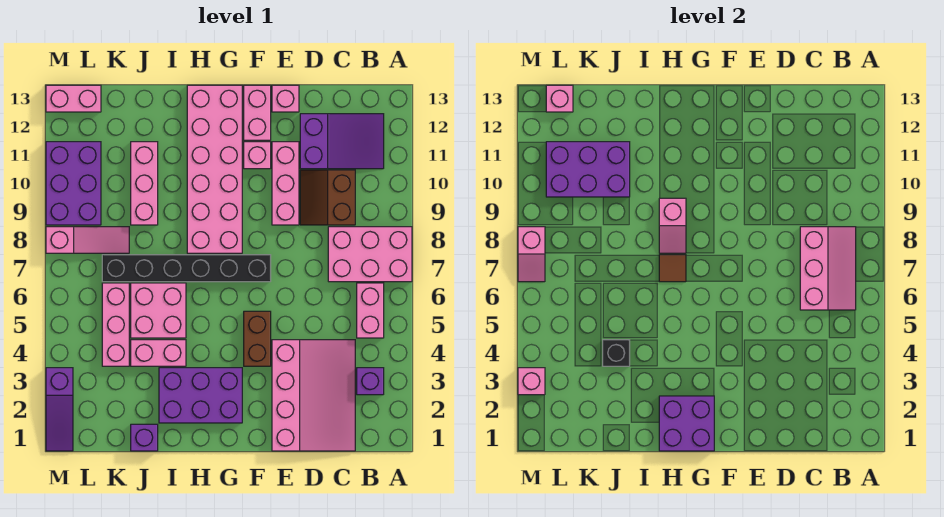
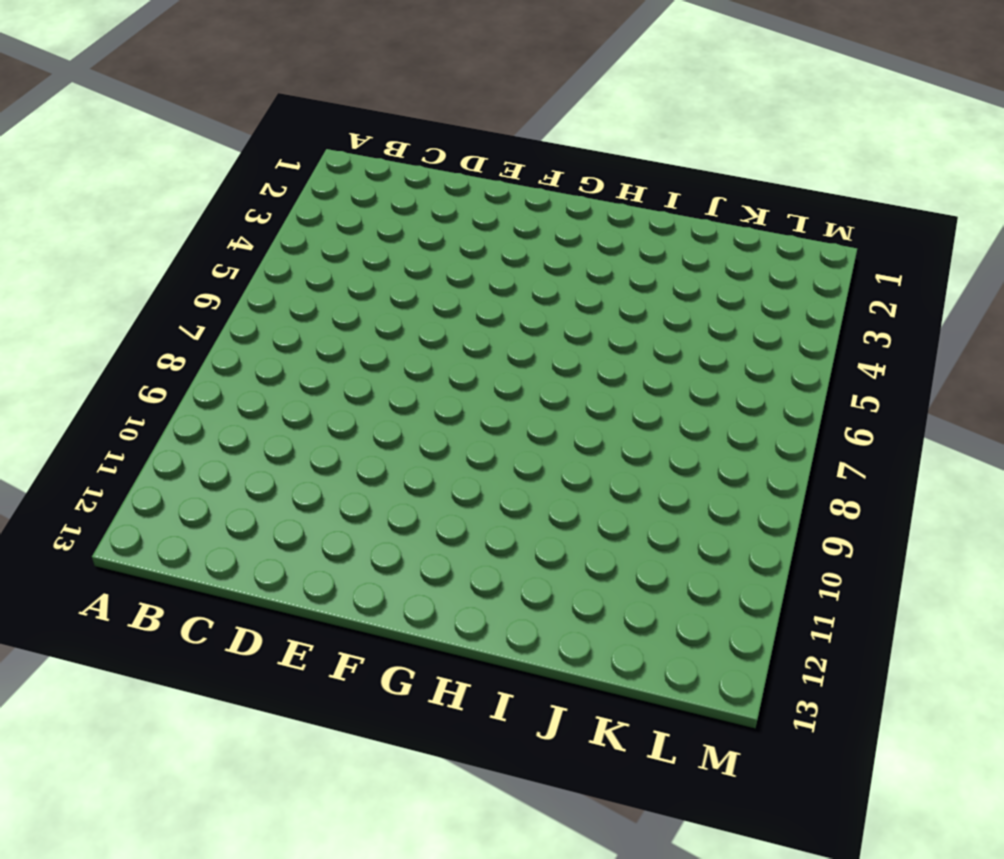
none -> pink 2x3 brick [328,227,412,282]
none -> purple 1x1 brick [357,368,384,395]
none -> pink 1x2 brick [357,283,384,338]
none -> purple 2x3 slope [300,114,384,169]

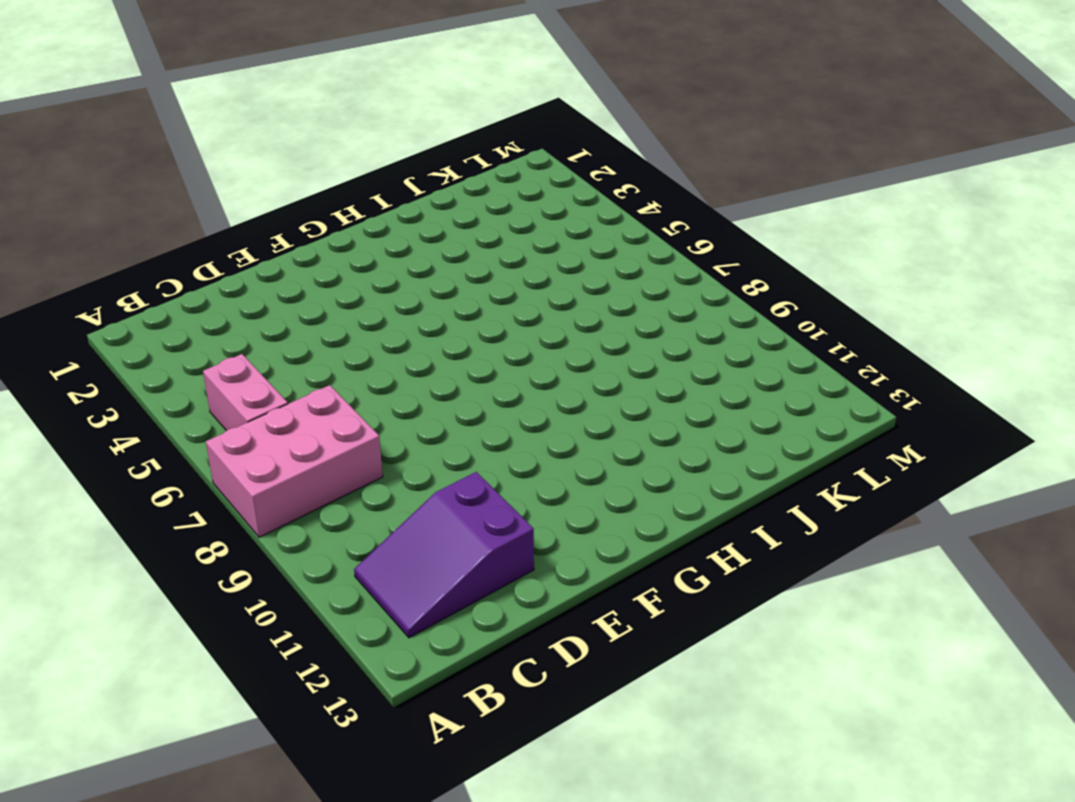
none -> purple 1x1 brick [357,368,384,395]
none -> pink 3x4 slope [272,340,355,451]
none -> brown 2x2 slope [300,170,355,225]
none -> pink 1x3 brick [272,142,299,225]

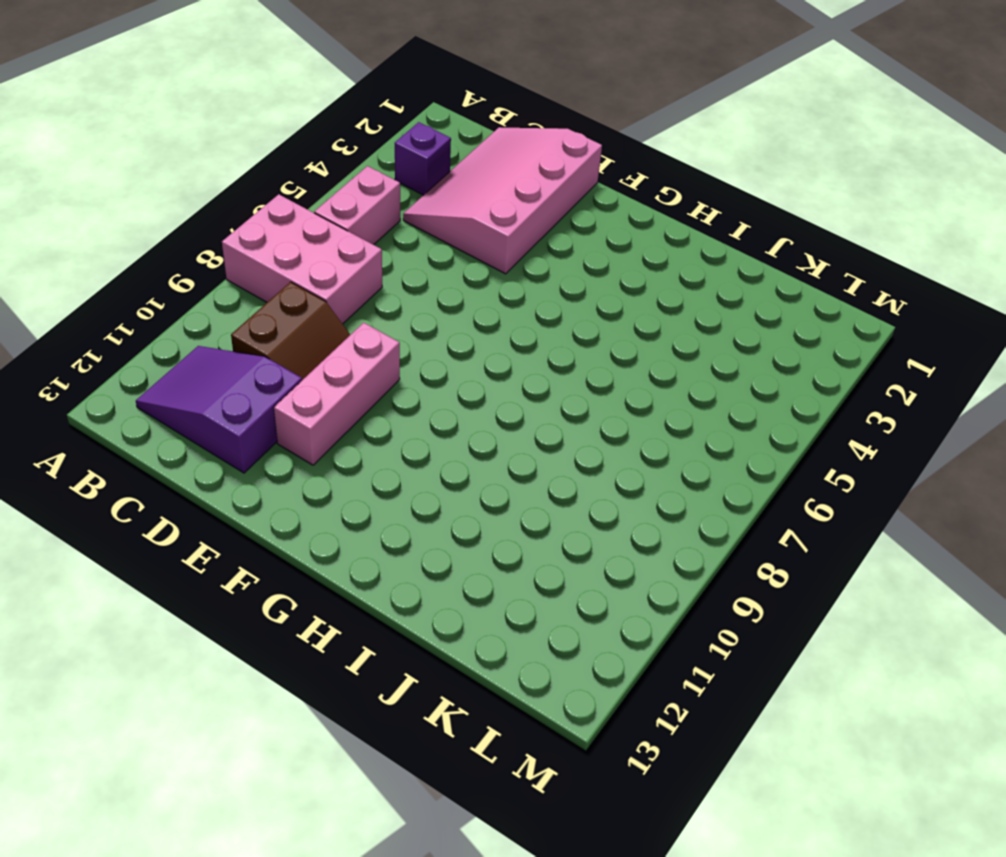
none -> pink 1x1 brick [272,85,299,112]
none -> brown 1x2 brick [244,311,271,366]
none -> black 1x6 brick [102,255,271,282]
none -> pink 1x1 brick [244,142,271,169]

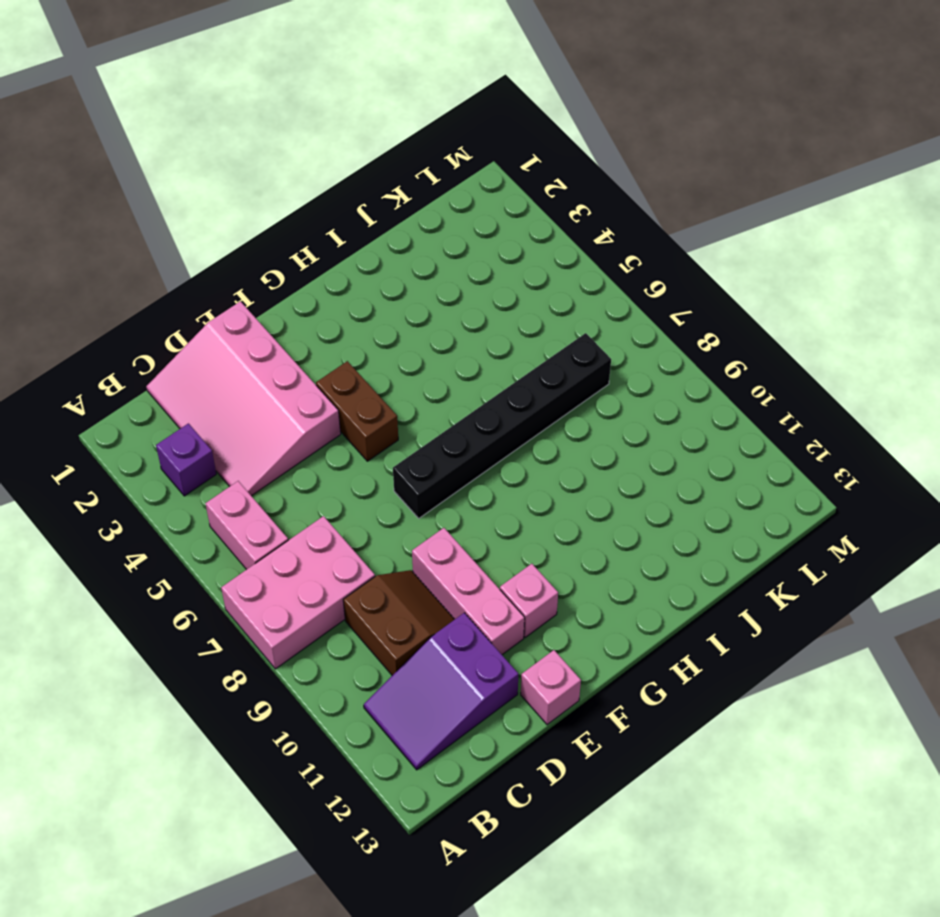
none -> pink 1x2 brick [244,85,271,140]
none -> purple 2x3 brick [159,368,242,423]
none -> pink 2x6 brick [187,85,242,253]
none -> pink 1x2 brick [131,340,186,366]

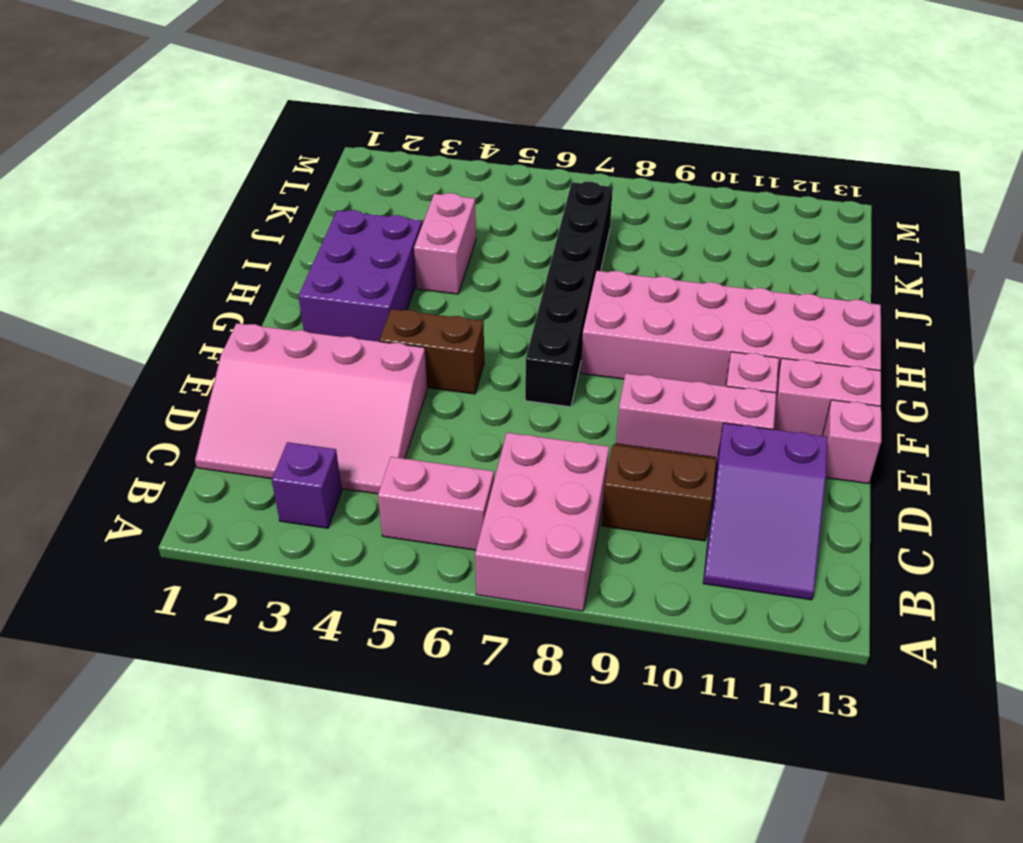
none -> pink 2x2 brick [131,283,186,338]
none -> purple 1x1 brick [131,424,158,451]
none -> pink 1x3 brick [131,142,158,225]
none -> pink 1x3 brick [102,283,129,366]

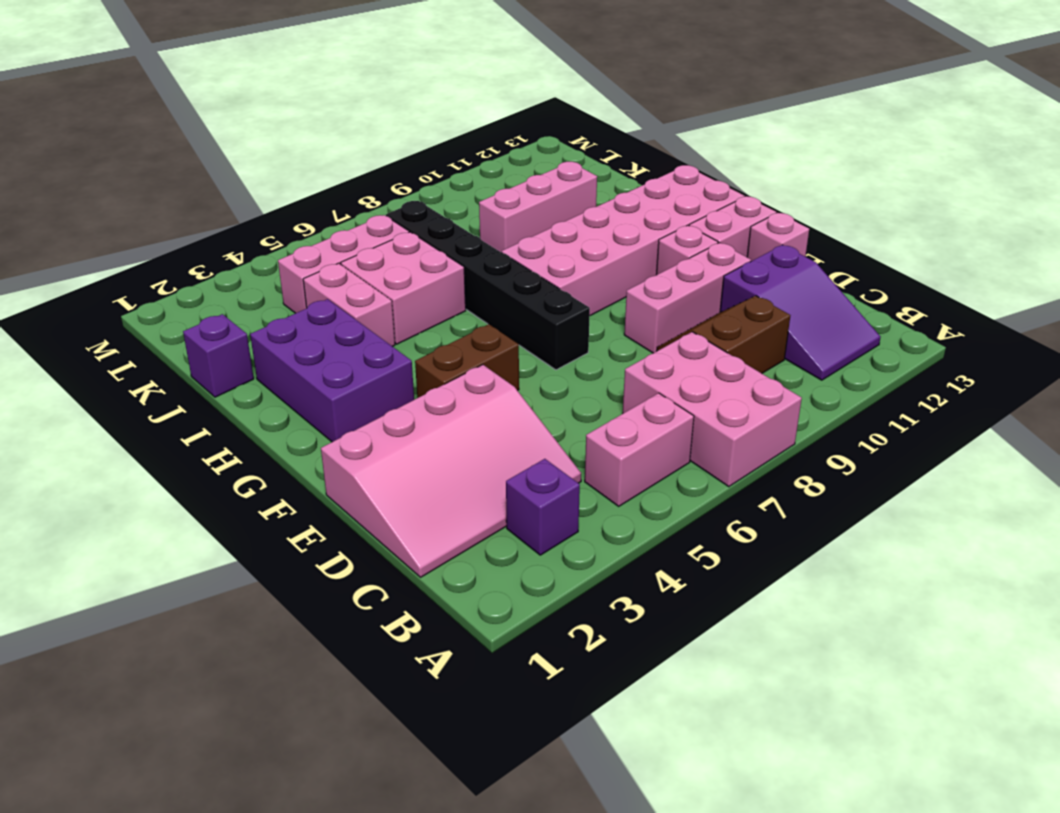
none -> pink 1x3 slope [46,227,129,253]
none -> purple 2x3 brick [46,142,101,225]
none -> pink 1x2 brick [46,85,101,112]
none -> purple 1x3 slope [46,368,73,451]

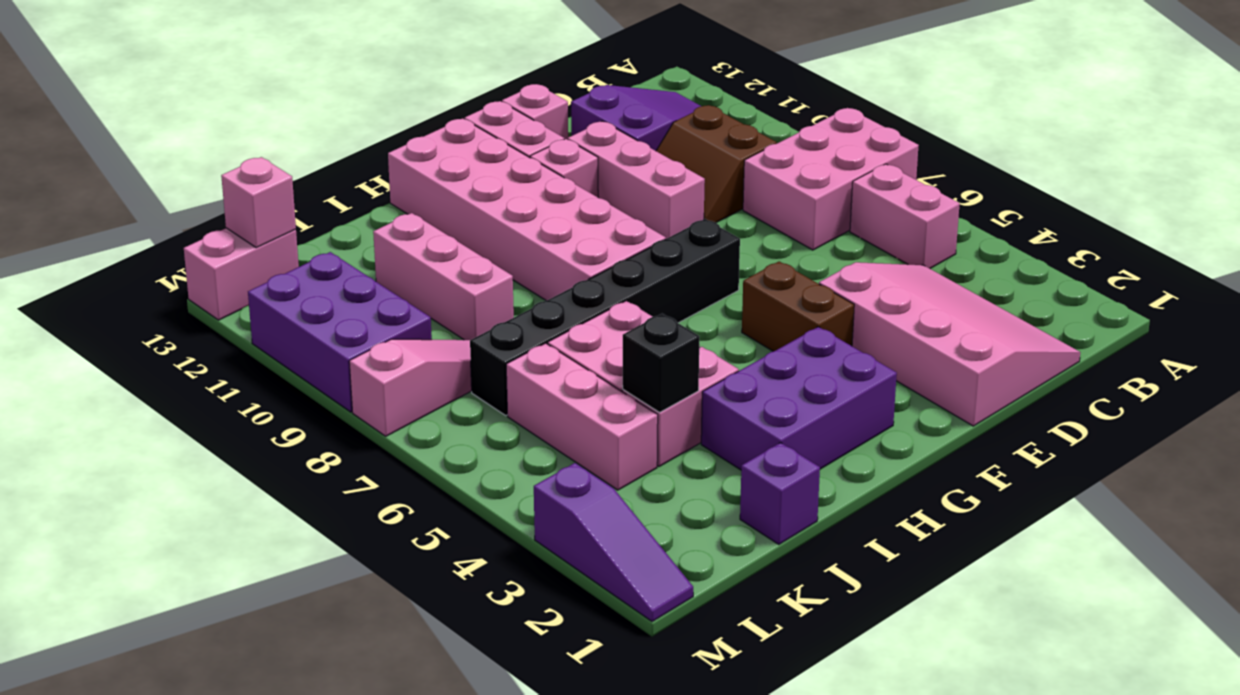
none -> purple 1x1 brick [357,368,384,395]
none -> pink 2x3 slope [800,227,856,310]
none -> purple 2x2 brick [659,396,714,451]
none -> brown 1x1 tile [659,255,686,282]

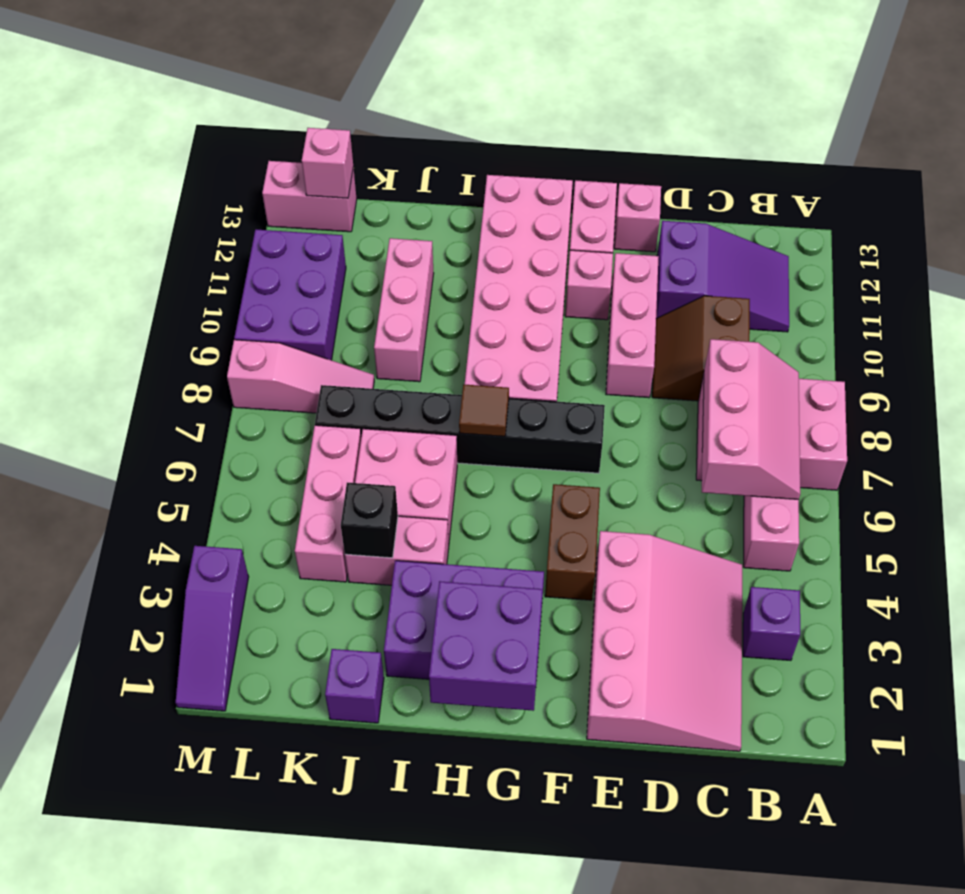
none -> pink 1x2 slope [659,198,686,253]
none -> purple 2x3 brick [546,142,630,197]
none -> pink 1x1 brick [518,368,545,395]
none -> pink 1x2 slope [518,227,545,282]

